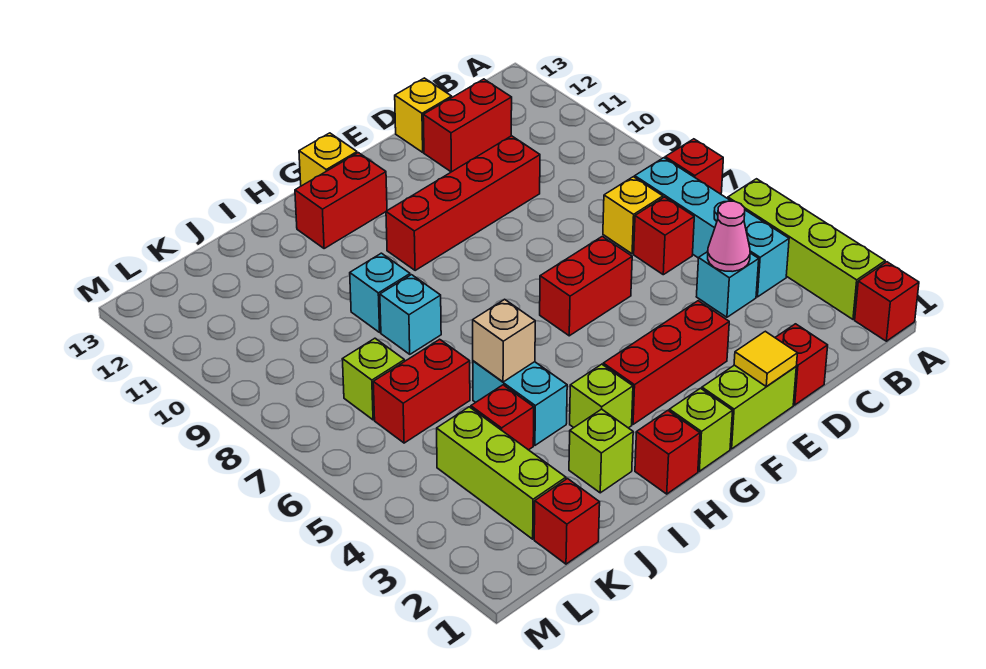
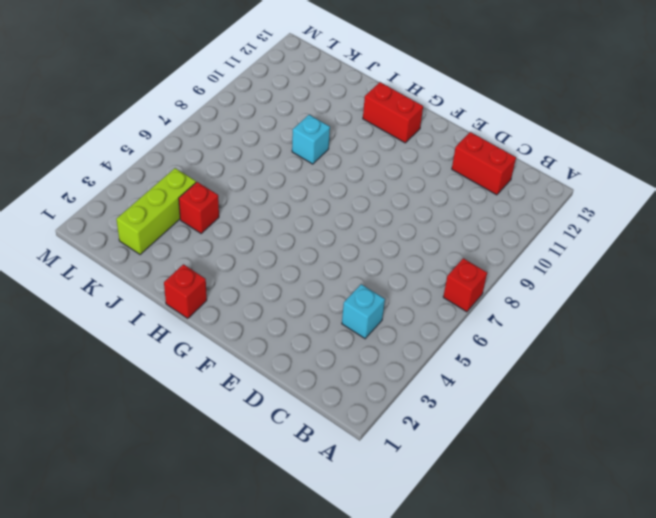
none -> red 1x1 brick [855,262,919,341]
none -> lime 1x4 brick [728,179,885,319]
none -> cyan 1x4 brick [635,158,789,297]
none -> red 1x1 brick [634,197,694,275]

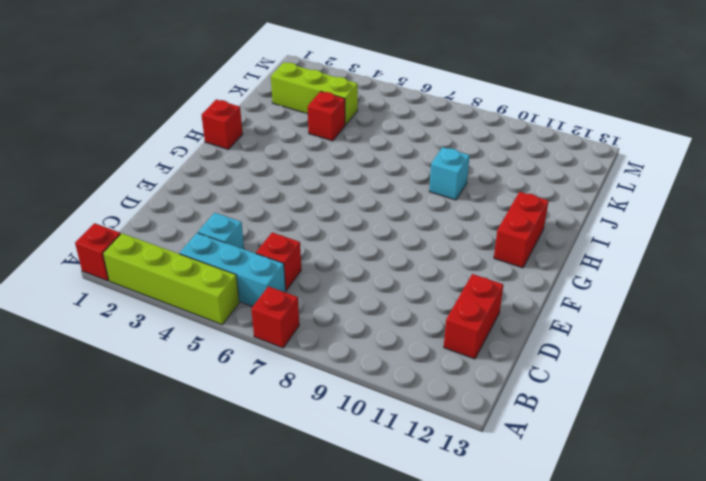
cyan 1x3 brick [180,233,286,307] -> cyan 1x4 brick [635,158,789,297]
none -> yellow 1x1 brick [603,177,663,254]
none -> red 1x1 brick [775,324,828,405]
none -> red 1x4 brick [386,136,540,270]
none -> yellow 1x1 brick [395,78,452,152]

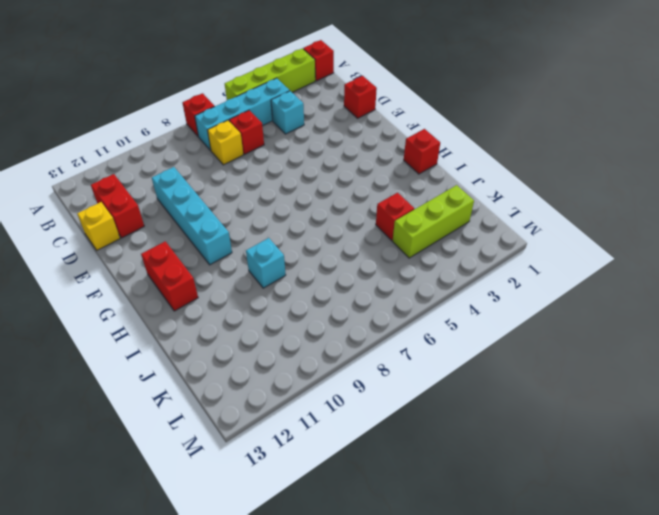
cyan 1x4 brick [152,167,232,265] -> red 1x4 brick [386,136,540,270]
none -> lime 1x2 brick [702,365,796,449]
none -> red 1x3 brick [603,301,729,424]
none -> red 1x2 brick [540,236,632,336]
none -> lime 1x1 brick [669,388,733,471]

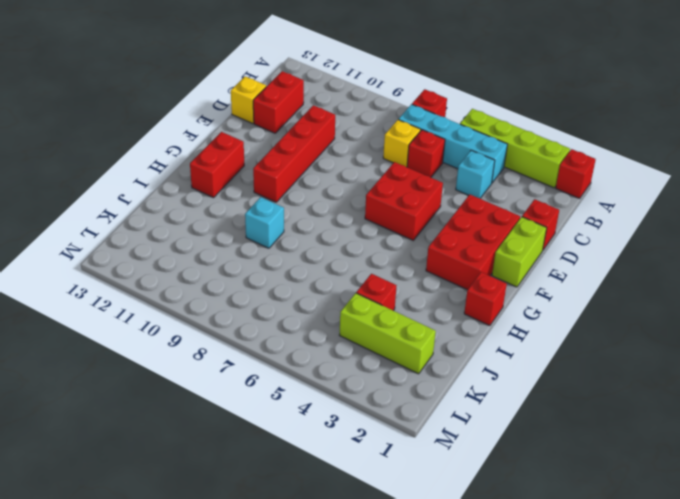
red 2x3 brick [426,195,520,290] -> red 1x3 brick [603,301,729,424]
red 2x2 brick [365,162,443,240] -> red 1x2 brick [540,236,632,336]
none -> lime 1x1 brick [669,388,733,471]
none -> yellow 1x1 brick [299,133,357,186]
none -> lime 1x1 brick [570,364,633,428]
none -> lime 1x1 brick [569,409,633,493]

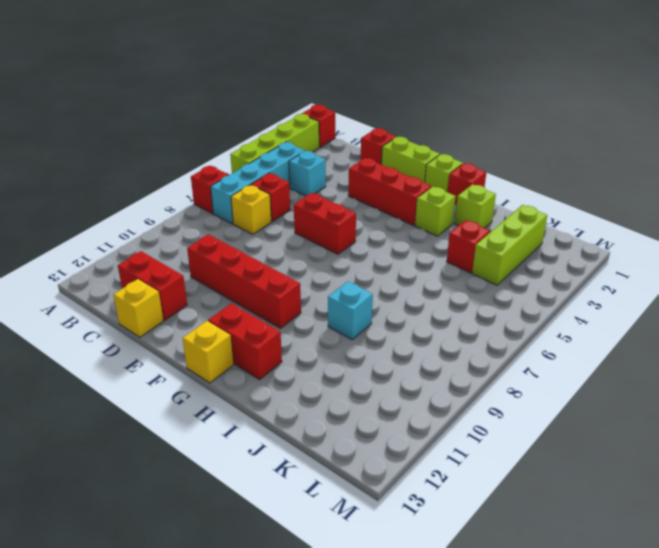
none -> cyan 1x2 brick [473,361,567,445]
none -> cyan 1x1 brick [380,275,441,354]
none -> red 1x2 brick [373,339,470,443]
none -> red 1x1 brick [534,479,600,564]

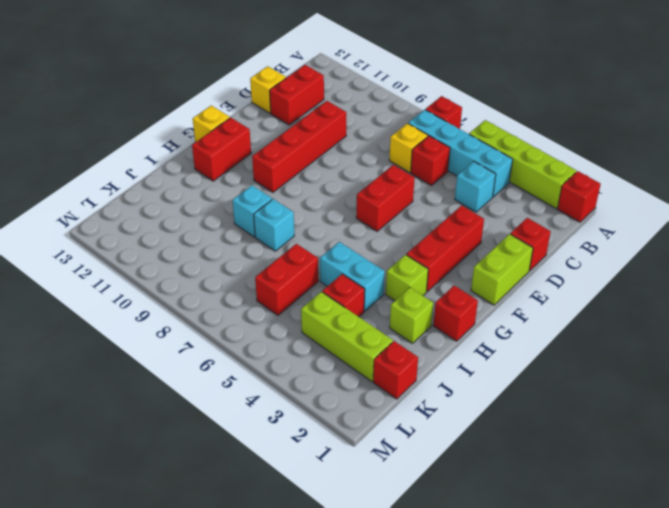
none -> lime 1x1 brick [669,388,733,471]
none -> lime 1x1 brick [342,338,405,420]
none -> pink 1x1 cone [708,201,750,272]
none -> yellow 1x1 tile [734,331,797,387]

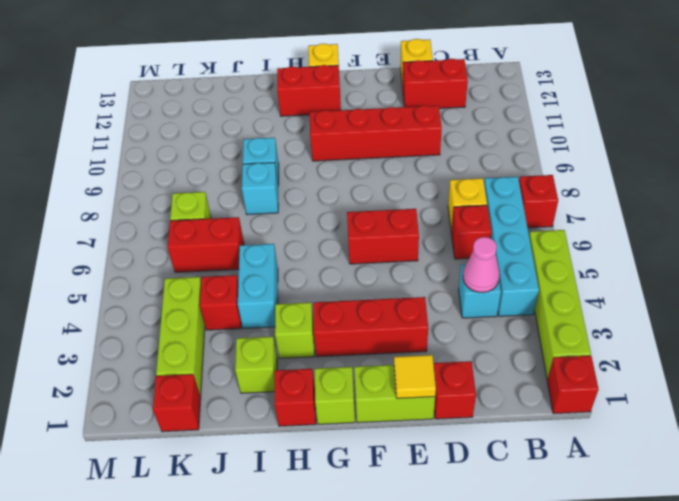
none -> tan 1x1 brick [473,299,535,382]

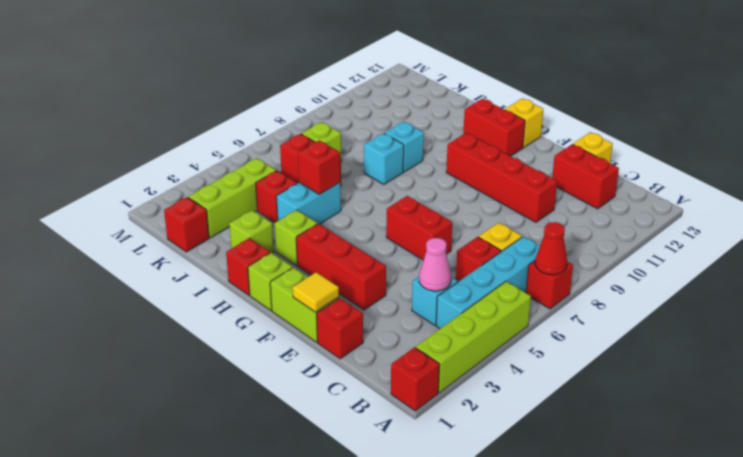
red 1x1 cone [535,222,567,275] -> none
red 1x1 brick [298,140,340,195] -> tan 1x1 brick [473,299,535,382]

